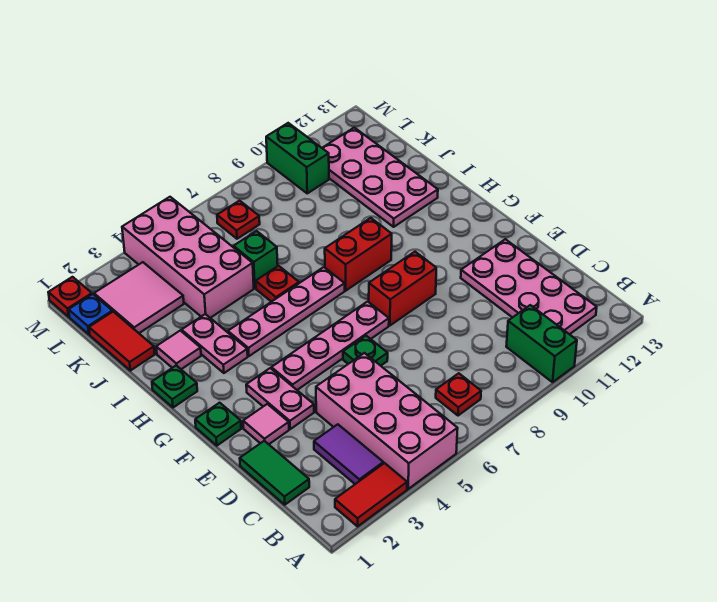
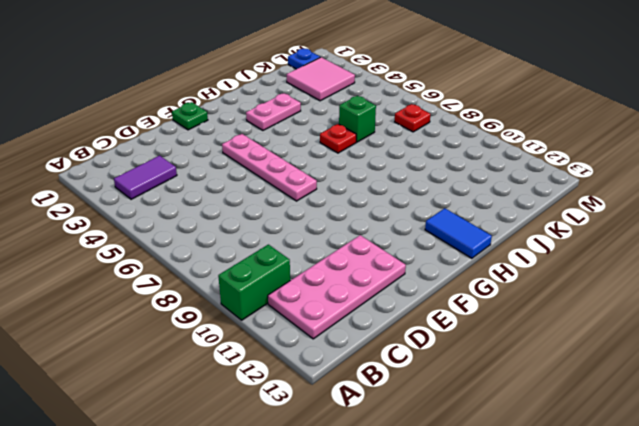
blue 1x2 tile [425,208,492,258] -> none
none -> red 1x2 tile [335,463,407,526]
none -> pink 2x4 brick [316,353,458,489]
none -> red 1x1 plate [436,373,481,416]

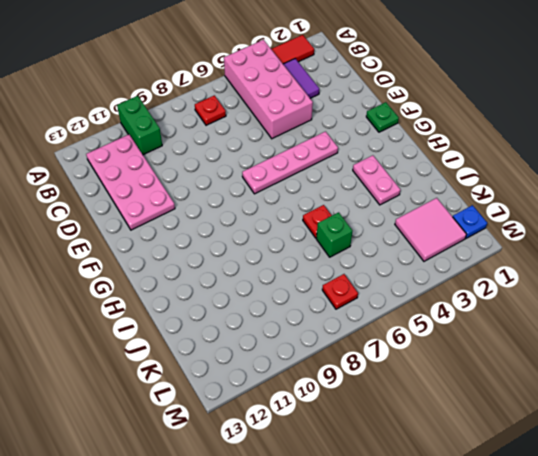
none -> green 1x2 tile [240,441,309,505]
none -> pink 1x1 tile [243,404,289,444]
none -> pink 1x2 plate [246,368,314,429]

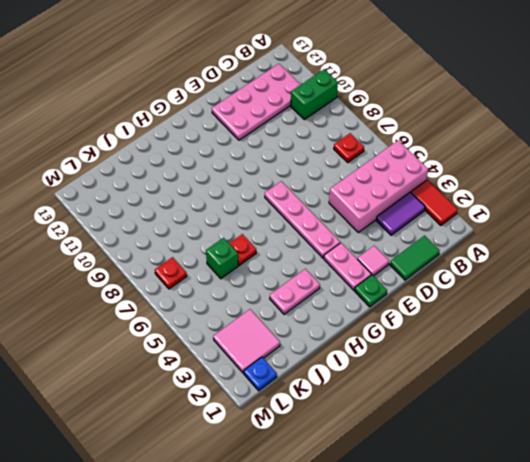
pink 1x2 plate [324,243,371,290] -> pink 1x2 plate turned to [246,368,314,429]
none -> green 1x1 plate [343,336,388,366]
none -> red 1x2 brick [369,252,436,325]
none -> green 1x1 plate [152,365,197,408]

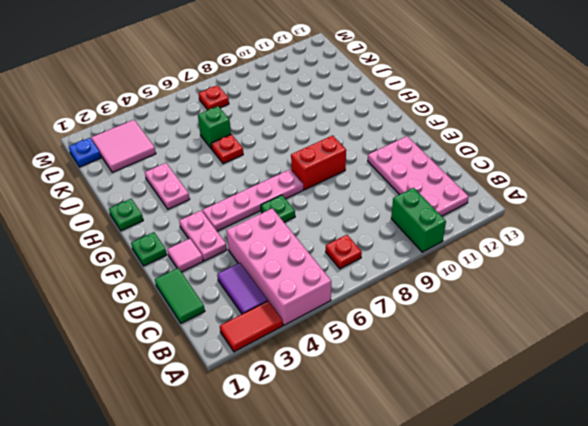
none -> pink 1x4 plate [228,267,345,356]
none -> red 1x2 brick [325,218,392,291]
none -> pink 1x1 tile [156,331,201,369]

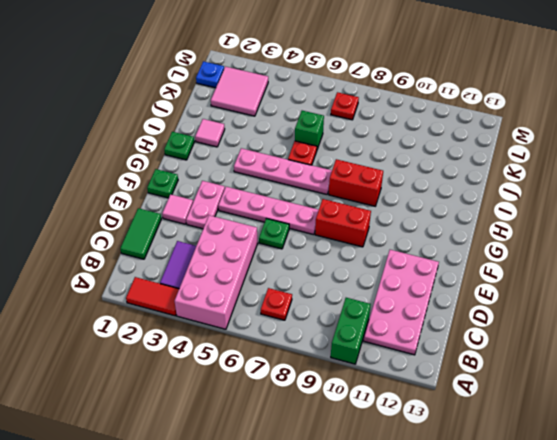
none -> pink 1x2 plate [182,314,248,373]
none -> pink 2x4 plate [322,128,438,227]
none -> red 1x2 tile [89,312,155,371]

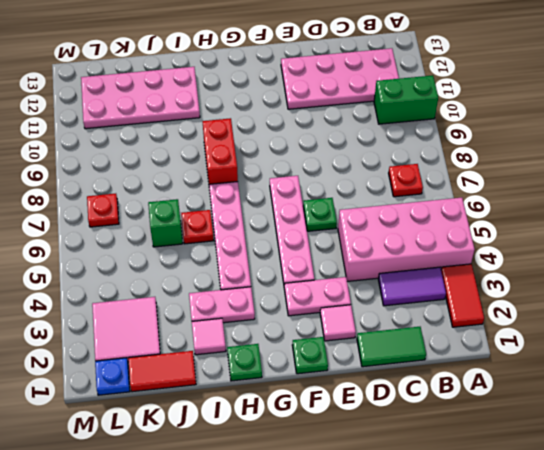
none -> red 1x2 brick [369,252,436,325]
none -> pink 2x4 brick [122,197,254,318]
none -> green 1x2 brick [266,123,329,193]

